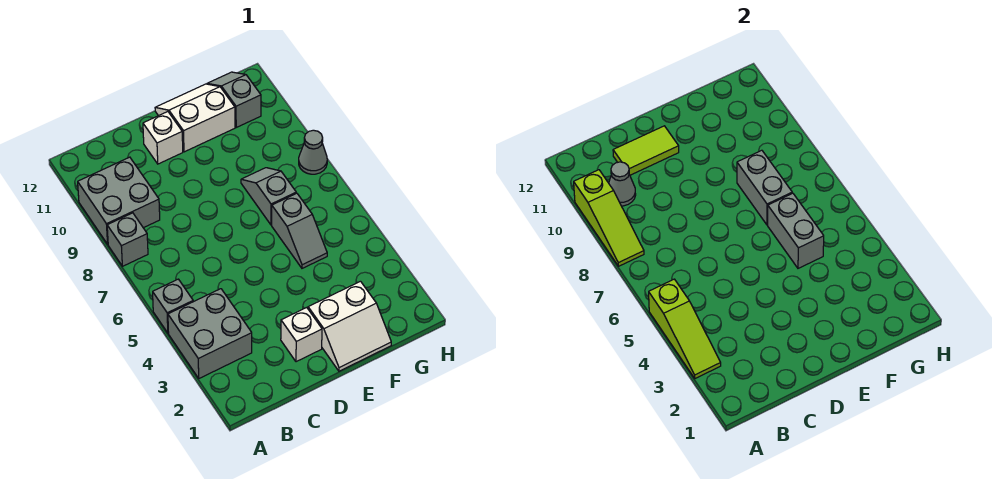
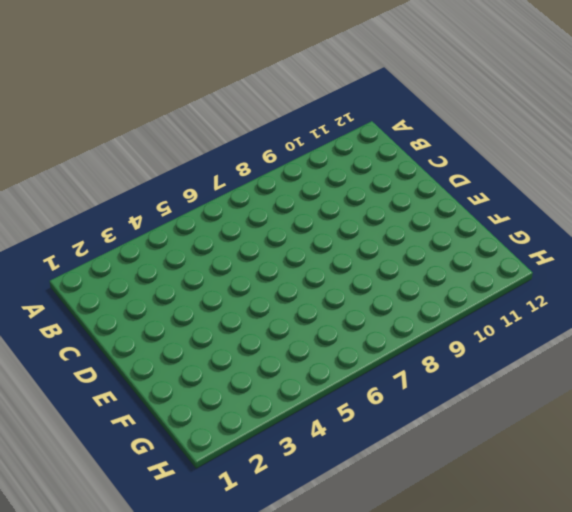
none -> grey 2x2 brick [168,289,252,378]
none -> grey 1x1 brick [153,279,193,333]
none -> grey 1x1 brick [107,213,148,266]

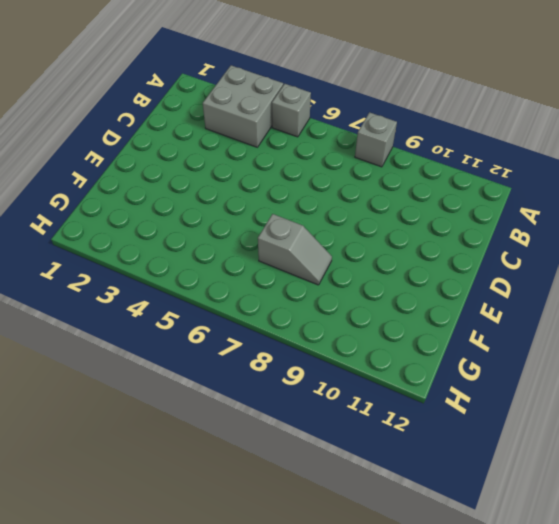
none -> grey 2x2 brick [78,157,160,244]
none -> white 1x1 brick [281,308,322,362]
none -> white 1x1 brick [143,112,183,164]

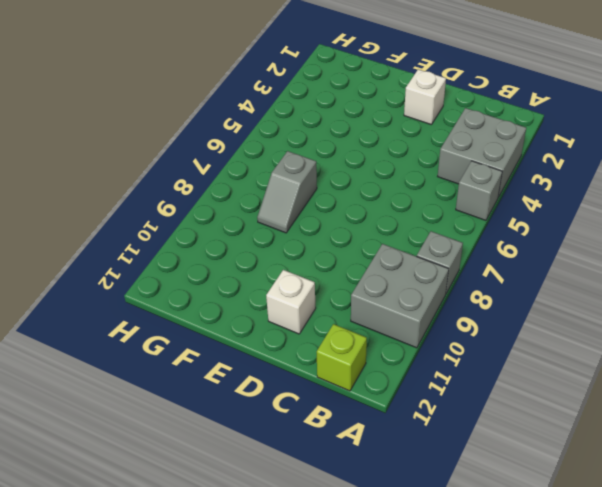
lime 1x1 brick [317,324,367,391] -> none
none -> white 2x2 slope [308,281,391,371]
none -> white 2x2 slope [155,84,235,152]
none -> grey 1x2 slope [272,193,327,268]

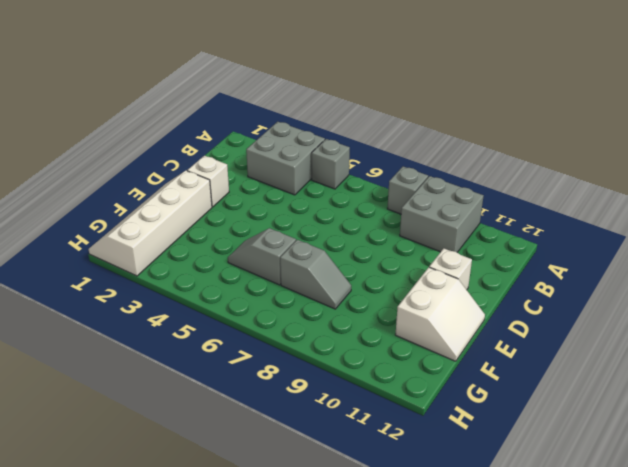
white 2x4 slope [88,171,212,276] -> white 2x2 slope [308,281,391,371]
none -> grey 1x2 slope [207,72,261,127]
none -> grey 1x1 cone [299,130,327,174]
none -> lime 1x3 slope [649,279,721,378]

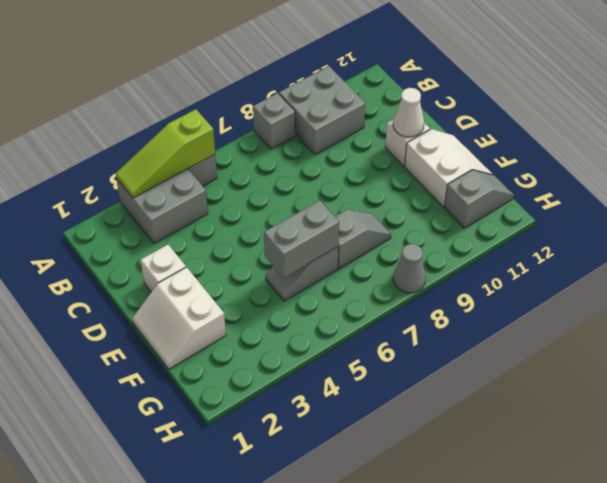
white 1x1 cone [393,88,424,137] -> lime 1x2 tile [613,126,679,175]
none -> lime 1x3 slope [574,170,644,266]
none -> grey 1x1 cone [609,162,636,206]
none -> grey 1x2 brick [737,150,792,225]

